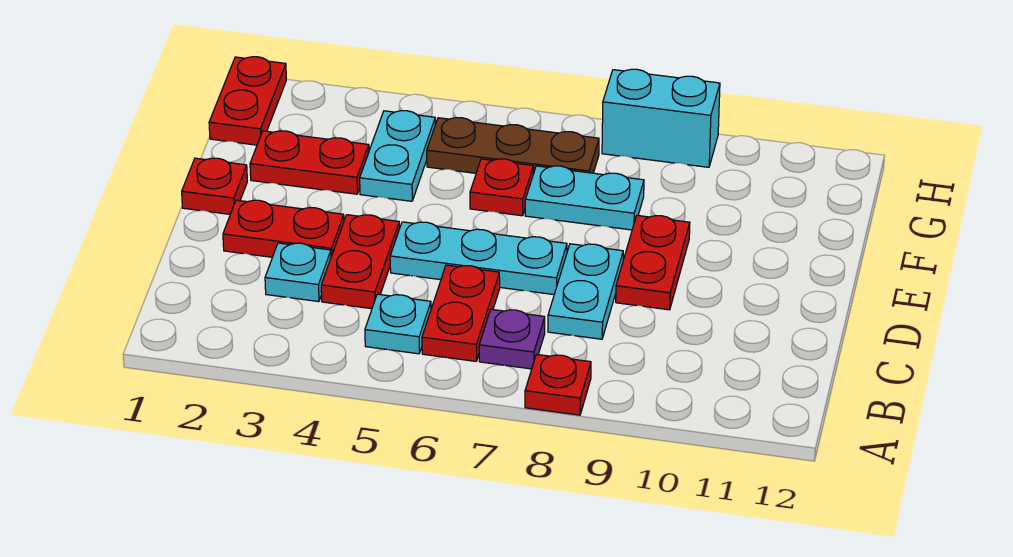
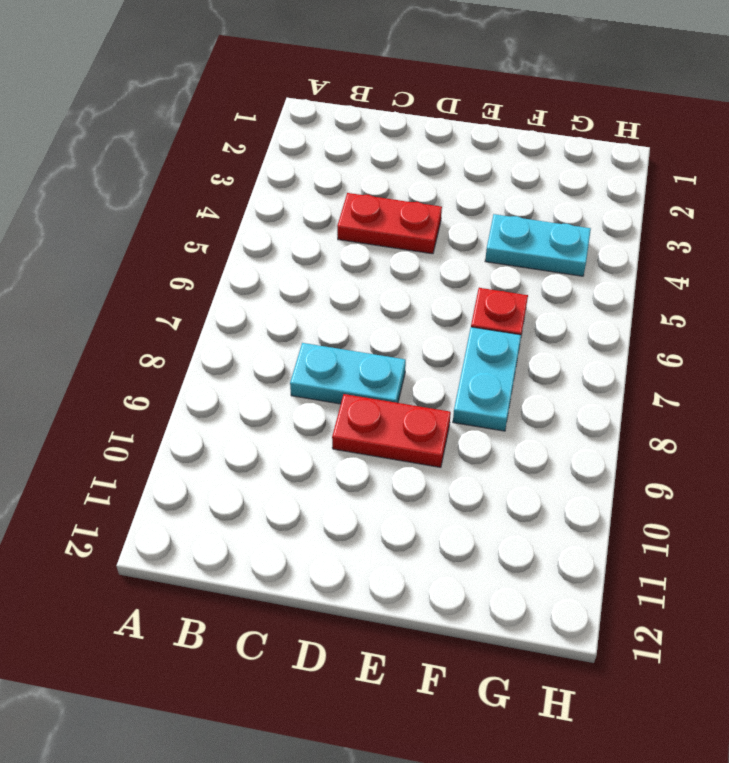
none -> red 1x1 plate [525,354,591,415]
none -> cyan 1x1 plate [365,294,431,354]
none -> red 1x2 plate [422,265,500,361]

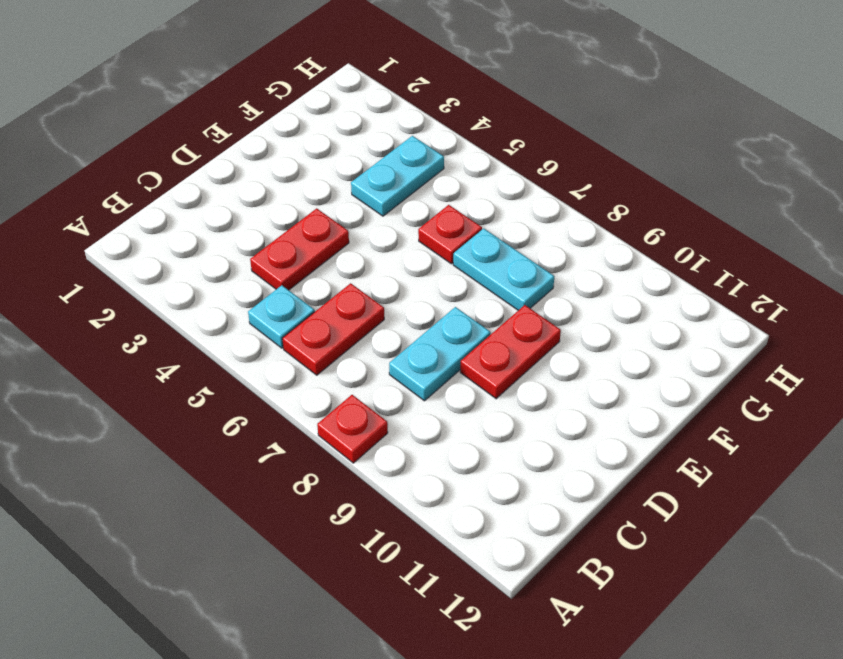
none -> purple 1x1 plate [479,309,545,369]
none -> cyan 1x1 plate [265,243,331,302]
none -> red 1x2 plate [223,200,344,257]

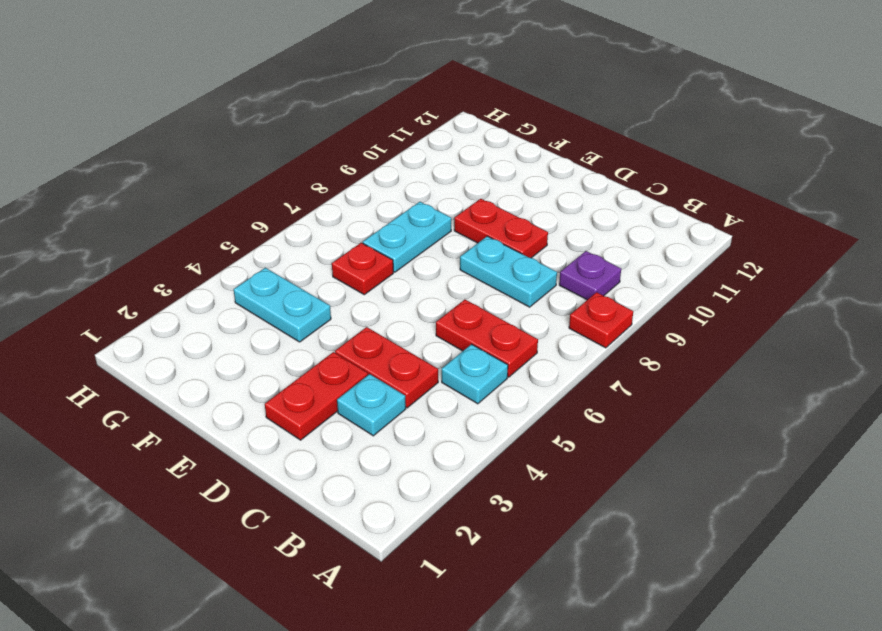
purple 1x1 plate [559,251,621,300] -> purple 1x1 plate moved to [479,309,545,369]
none -> cyan 1x3 plate [390,222,567,295]
none -> red 1x1 plate [182,158,247,214]
none -> red 1x2 plate [250,131,369,194]

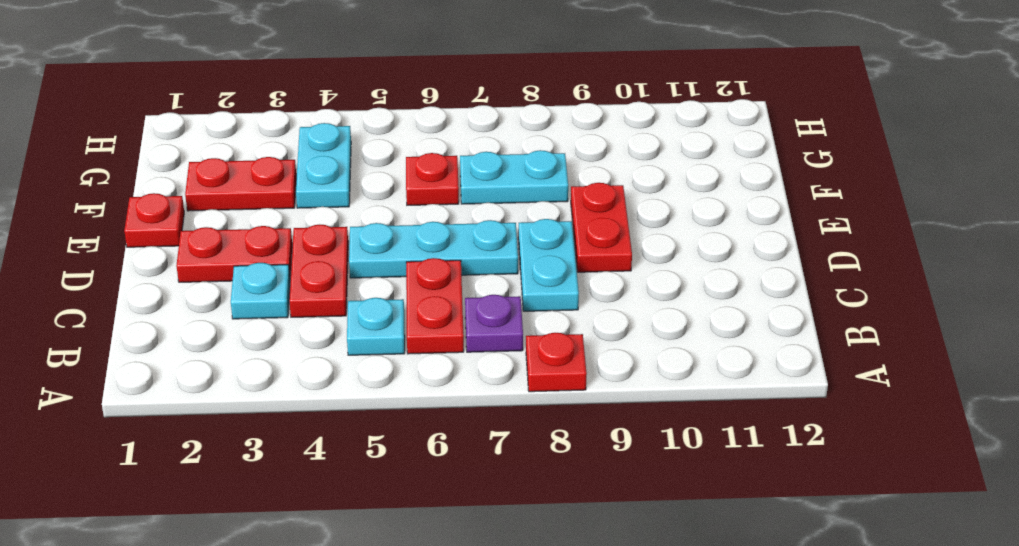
none -> red 1x2 plate [209,57,286,145]
none -> brown 1x3 plate [427,118,599,174]
none -> cyan 1x2 brick [602,69,720,167]

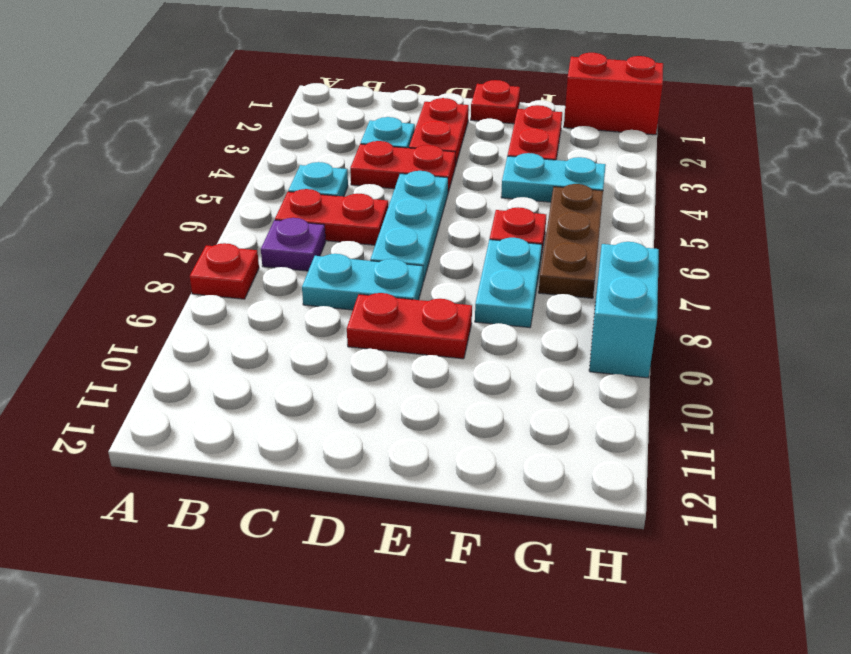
red 1x2 brick [564,53,663,135] -> red 1x2 plate [209,57,286,145]

